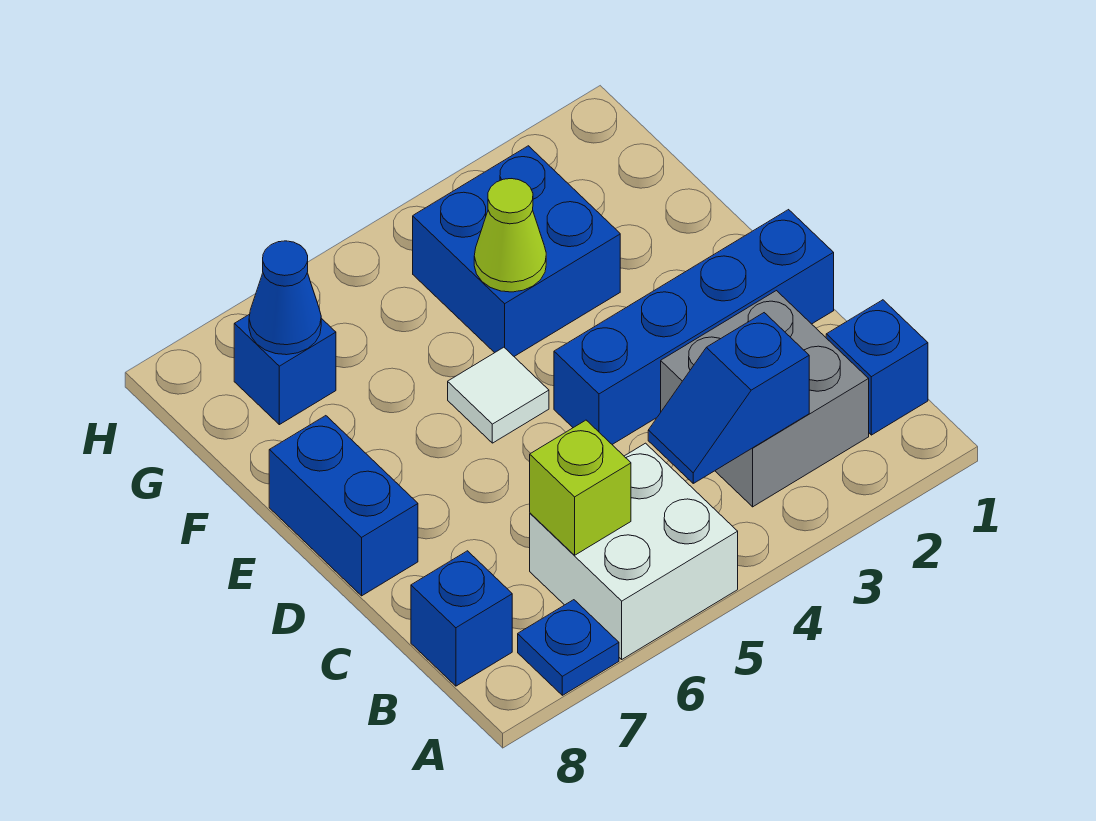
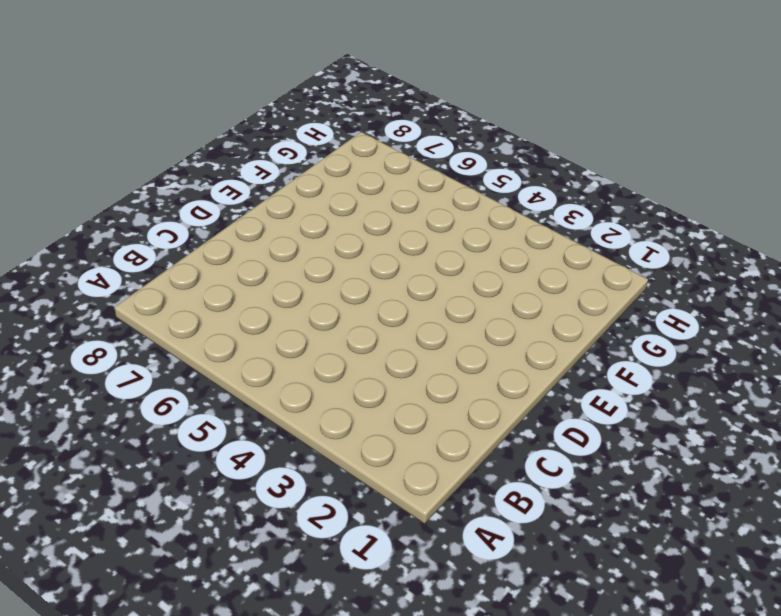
none -> white 2x2 brick [530,443,738,659]
none -> blue 1x1 plate [518,600,619,695]
none -> blue 1x1 brick [826,300,928,435]

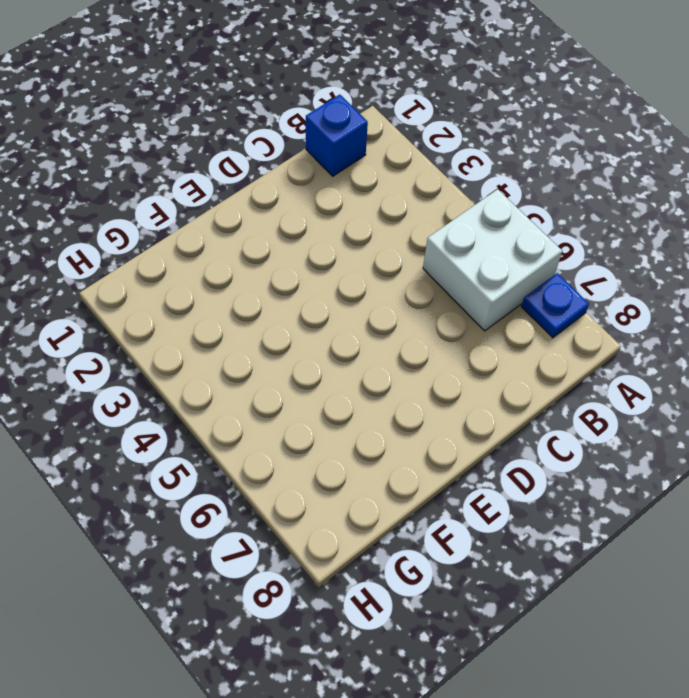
none -> grey 2x2 brick [661,291,869,507]
none -> blue 1x1 brick [411,551,512,686]
none -> blue 1x4 brick [554,210,834,444]

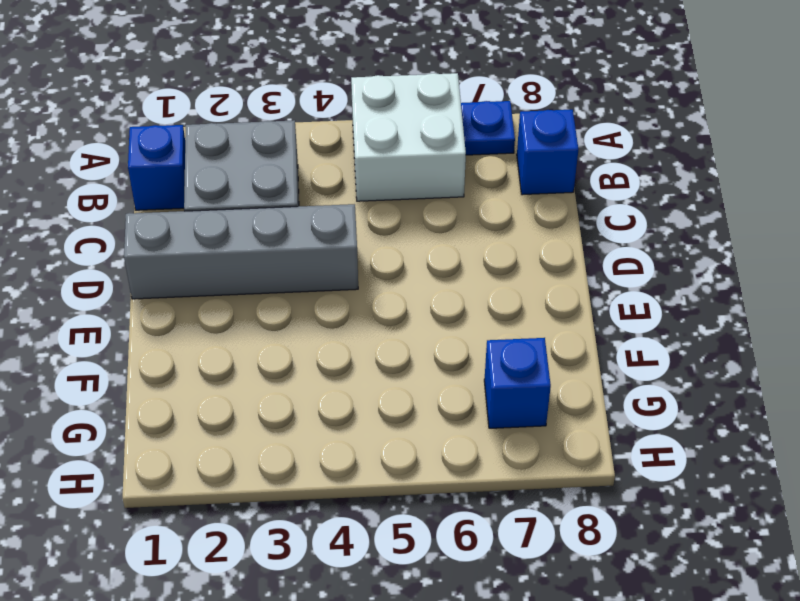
grey 1x4 brick [124,204,358,299] -> blue 1x4 brick [554,210,834,444]
none -> blue 1x2 brick [269,416,418,596]
none -> white 1x1 tile [448,347,549,443]
none -> blue 2x2 brick [413,146,620,356]

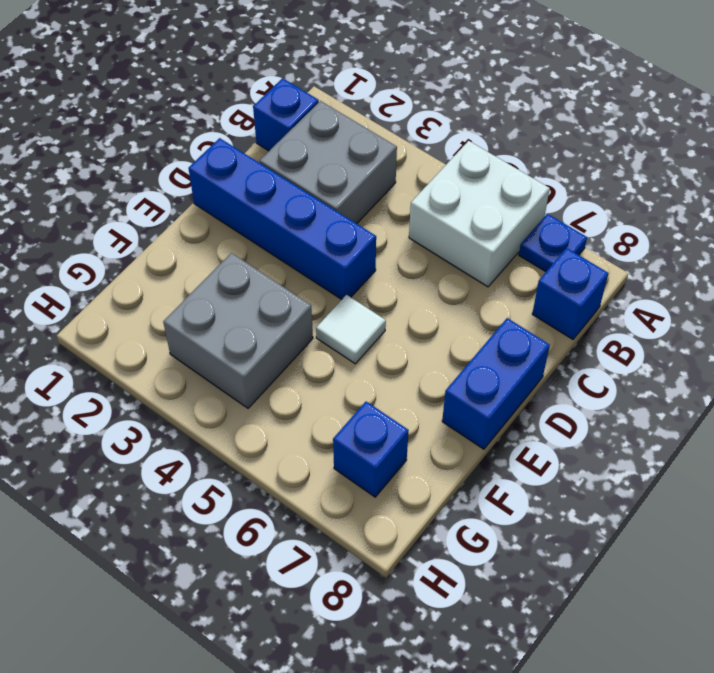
grey 2x2 brick [163,253,313,408] -> blue 2x2 brick [413,146,620,356]
none -> blue 1x2 slope [648,313,809,483]
none -> lime 1x1 brick [530,420,631,555]
none -> lime 1x1 cone [474,179,546,292]

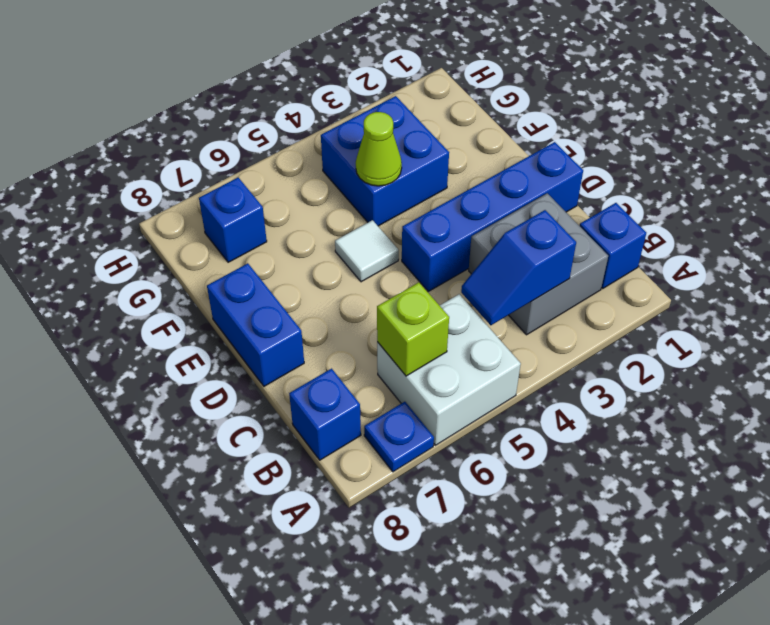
none -> blue 1x1 cone [249,241,321,355]

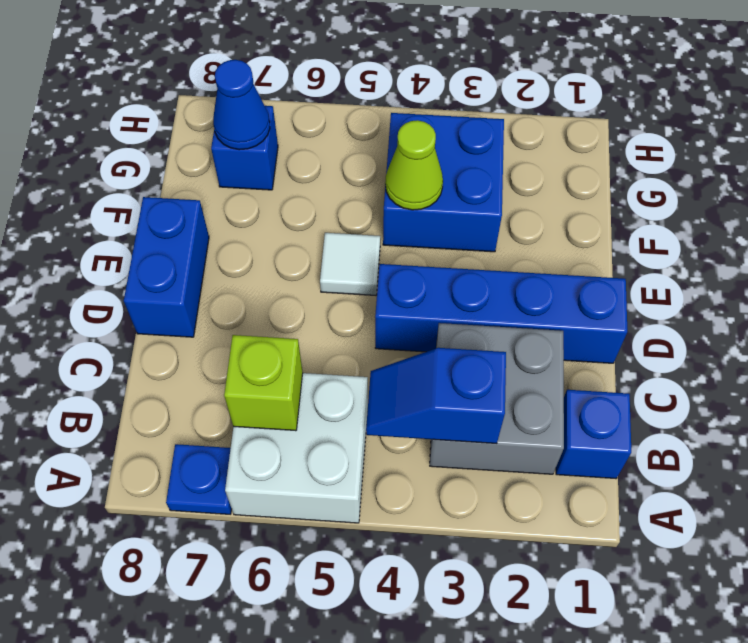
none -> blue 1x1 brick [411,551,512,686]

